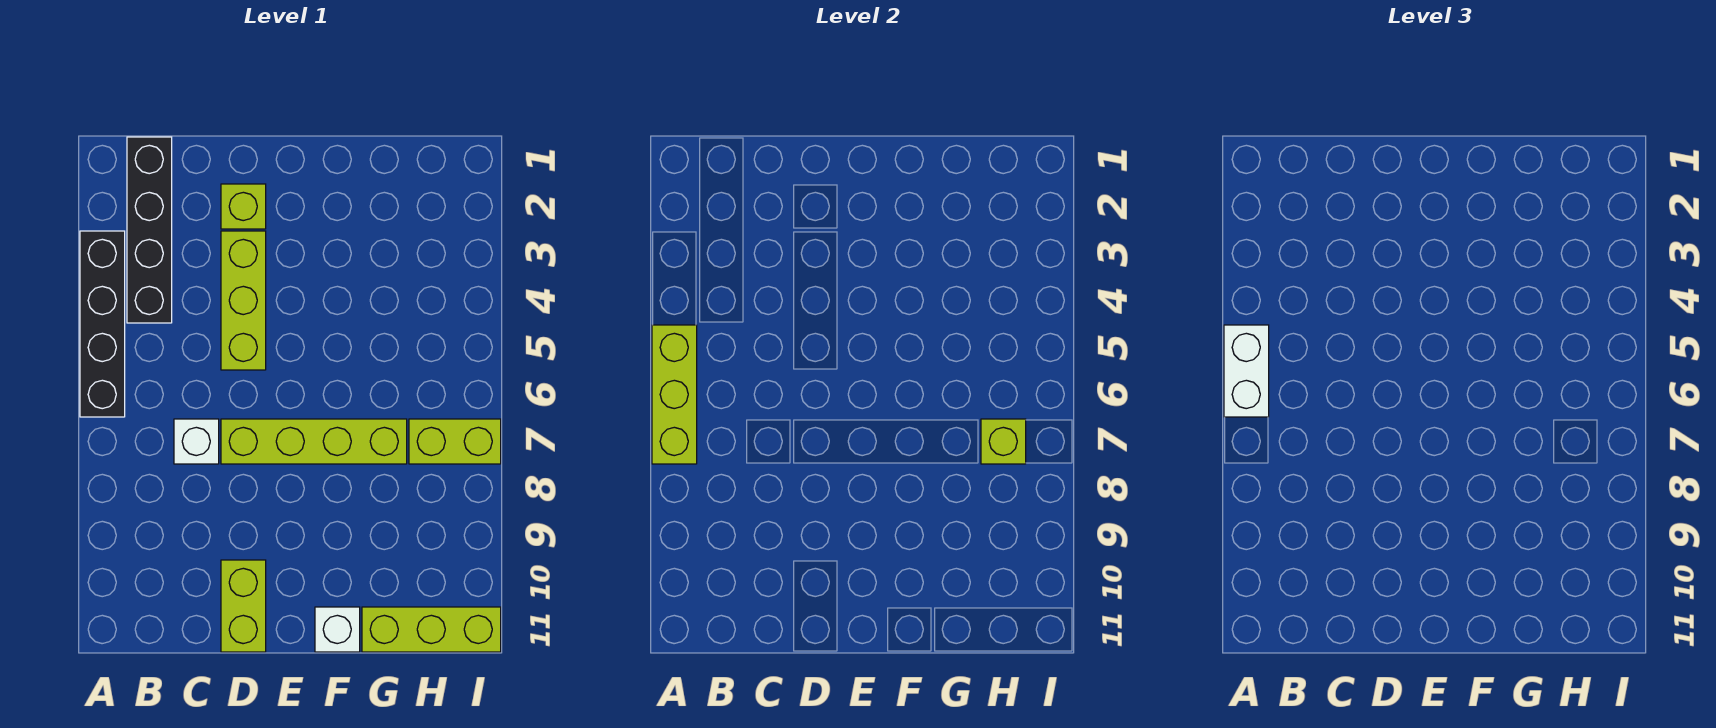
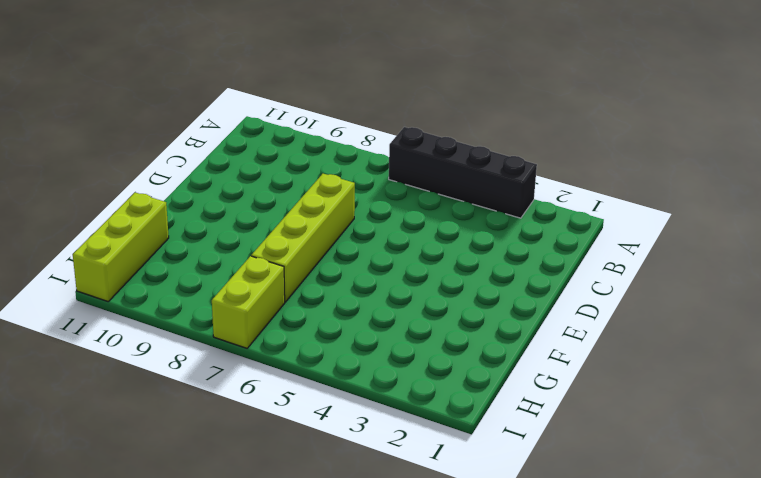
none -> black 1x4 brick [127,137,172,323]
none -> white 1x1 brick [174,419,219,464]
none -> lime 1x1 brick [221,184,266,229]

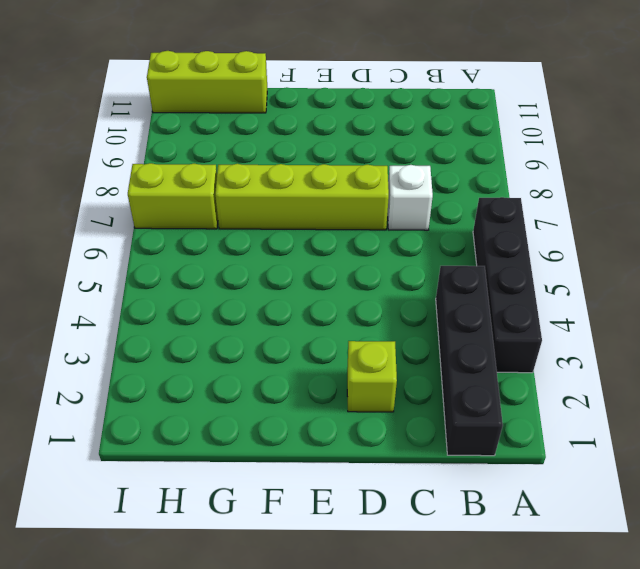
none -> lime 1x3 brick [221,231,266,370]
none -> lime 1x2 brick [221,560,266,652]
none -> white 1x1 brick [315,607,360,652]

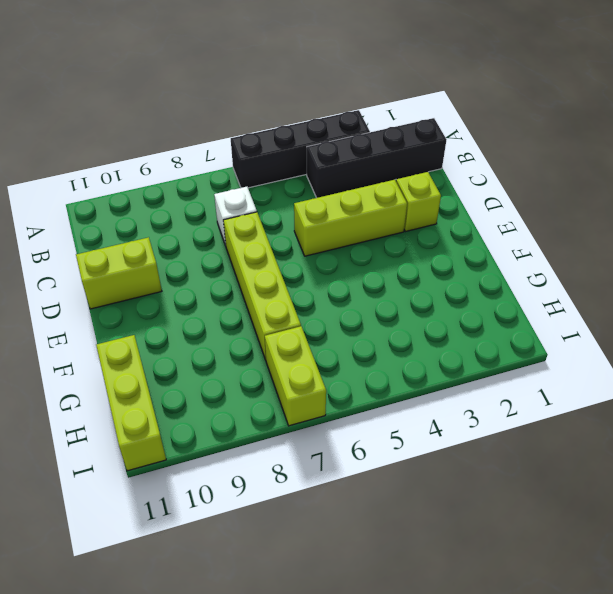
none -> white 1x1 brick [315,607,360,652]
none -> lime 1x3 brick [652,325,697,464]
none -> lime 1x1 brick [981,419,1026,464]

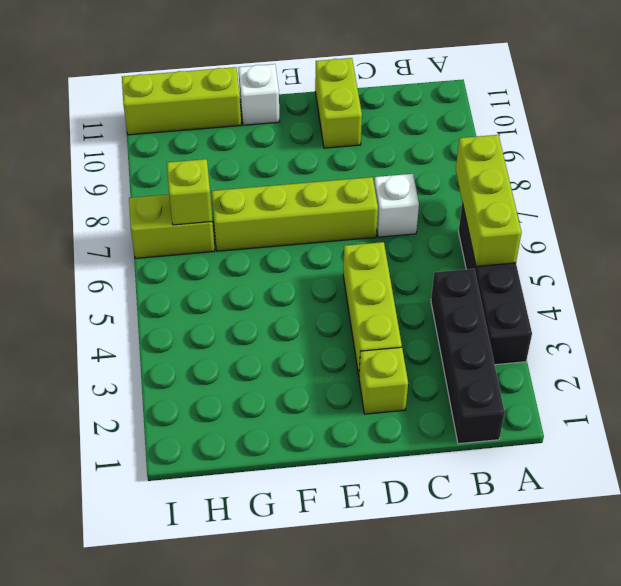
none -> white 1x2 brick [1224,325,1269,417]

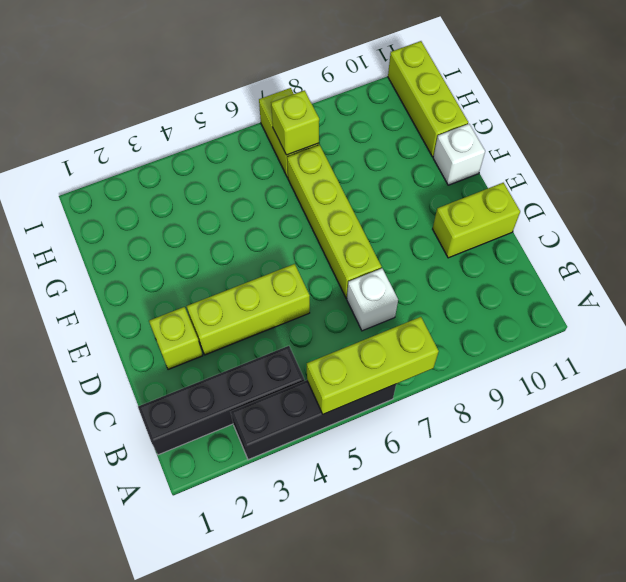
none -> white 1x2 brick [1224,325,1269,417]

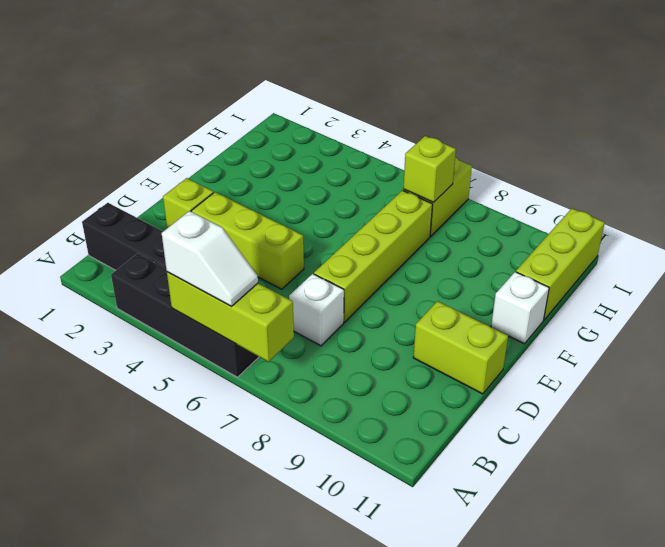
white 1x2 slope [162,211,258,306] -> white 1x2 brick [1224,325,1269,417]

